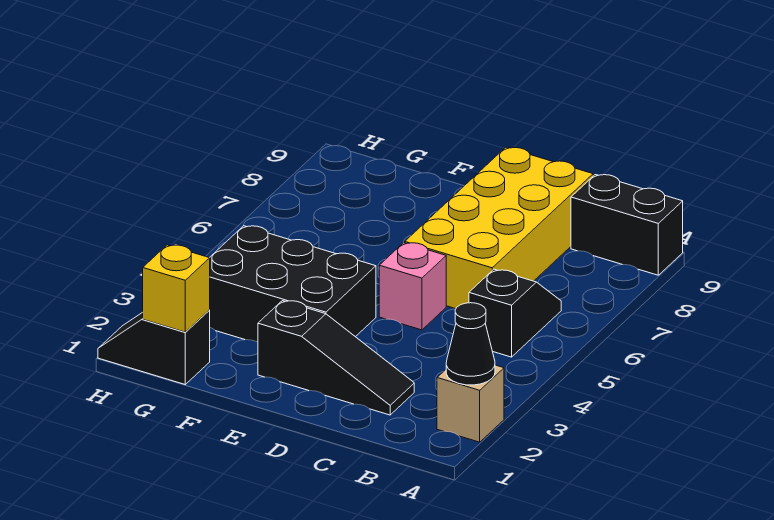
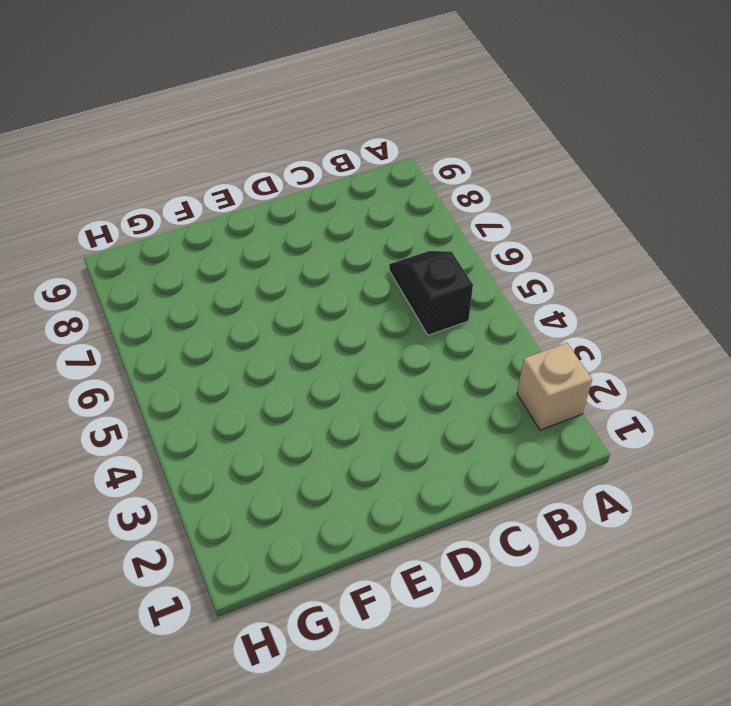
none -> black 1x2 brick [571,175,683,275]
none -> black 1x3 slope [258,301,414,415]

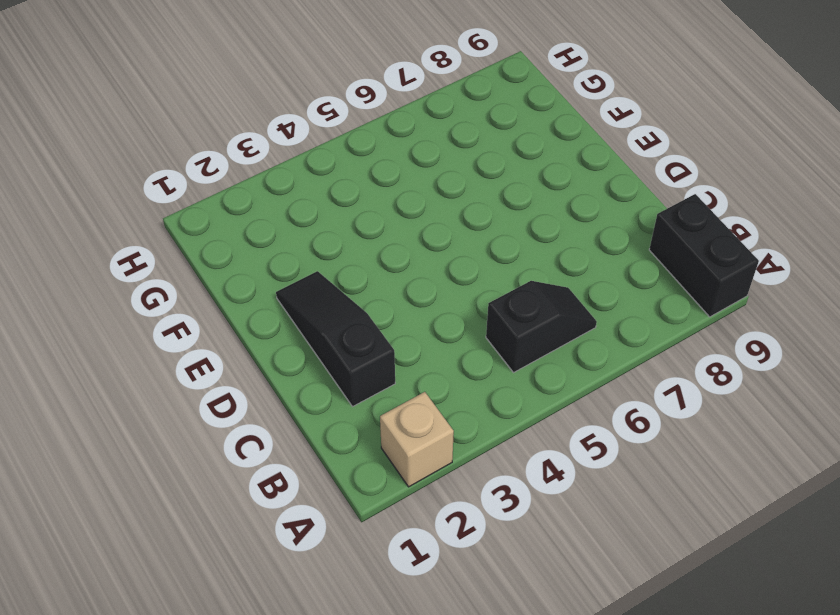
black 1x3 slope [276,271,395,407] -> black 1x3 slope turned to [258,301,414,415]
none -> yellow 2x4 brick [405,147,593,309]
none -> pink 1x1 brick [379,243,446,330]

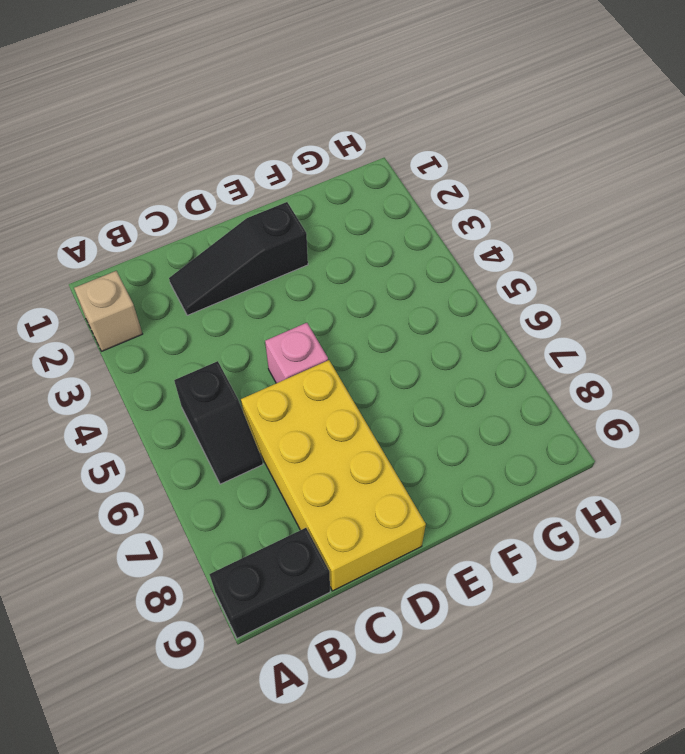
none -> black 2x3 brick [210,226,376,342]
none -> black 1x2 slope [98,310,210,384]

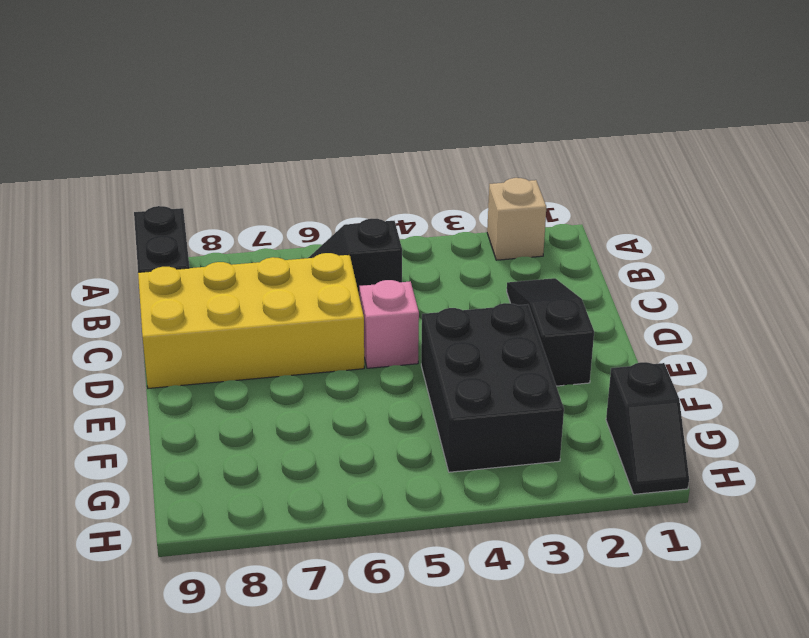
none -> black 1x1 cone [446,303,495,385]
none -> yellow 1x1 brick [143,245,210,332]

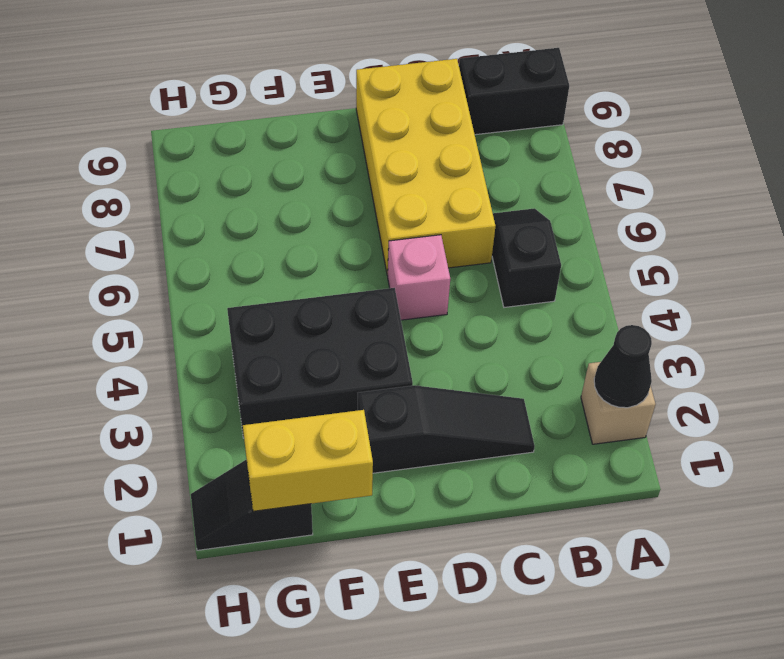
yellow 1x2 brick [243,410,373,511] -> yellow 1x1 brick [143,245,210,332]

